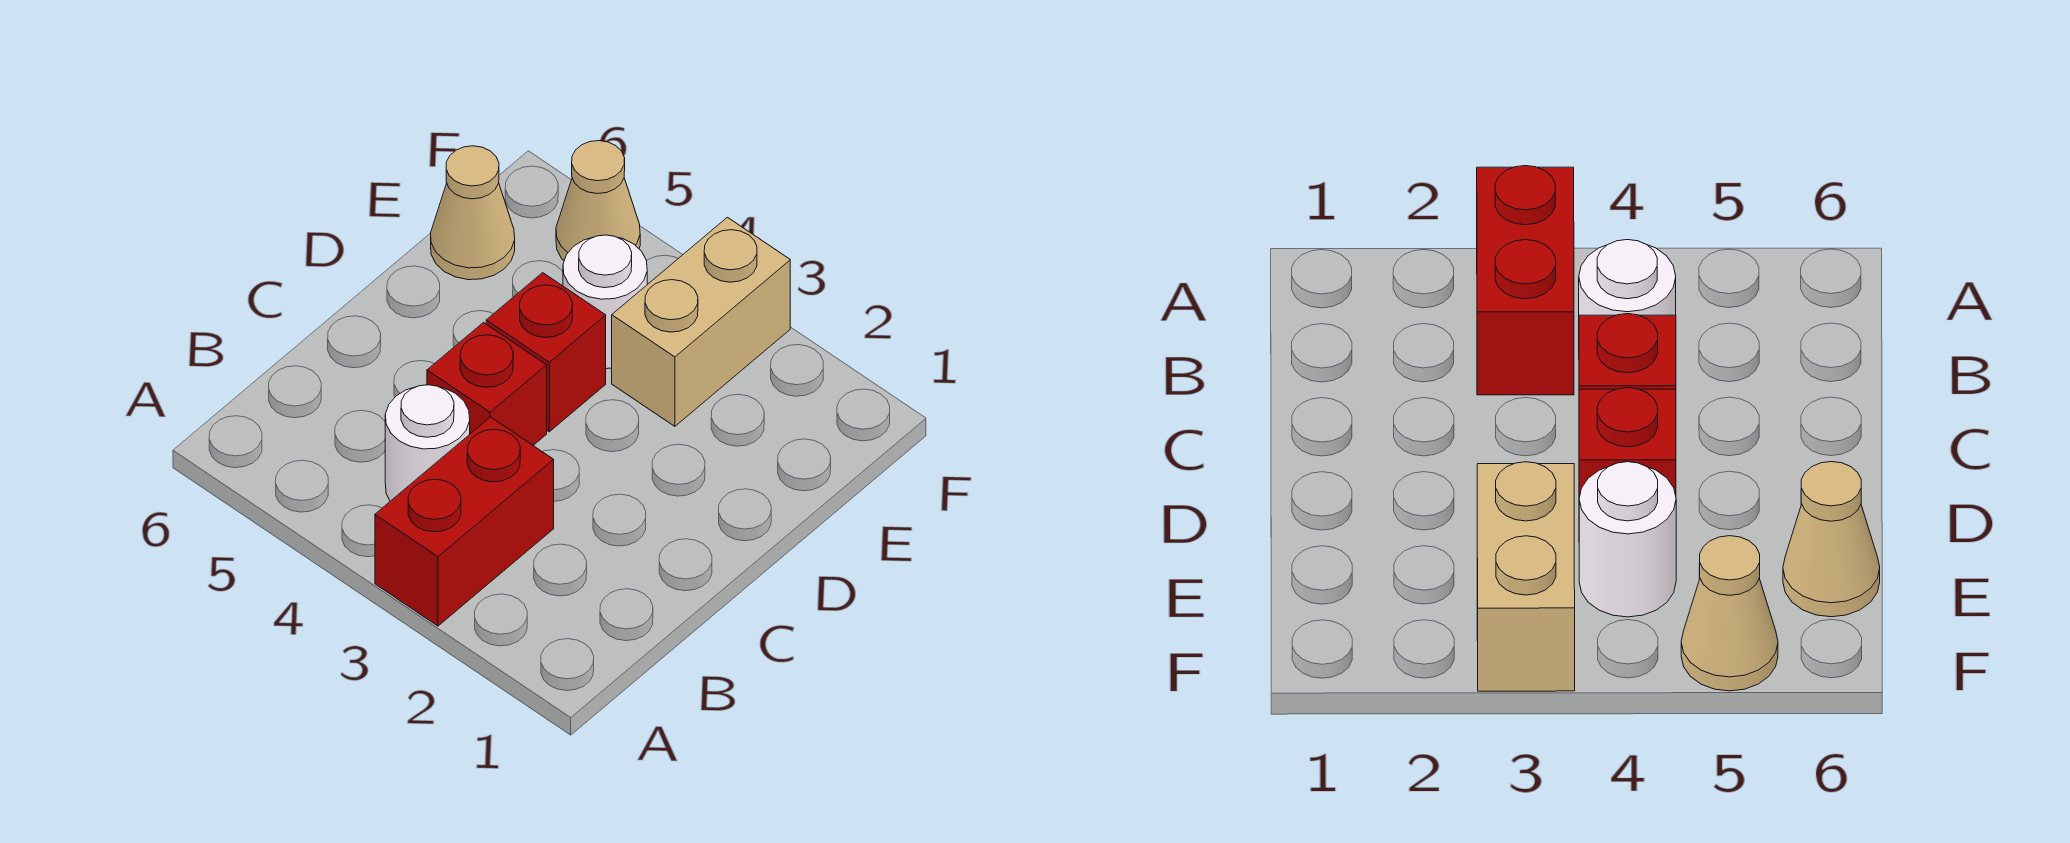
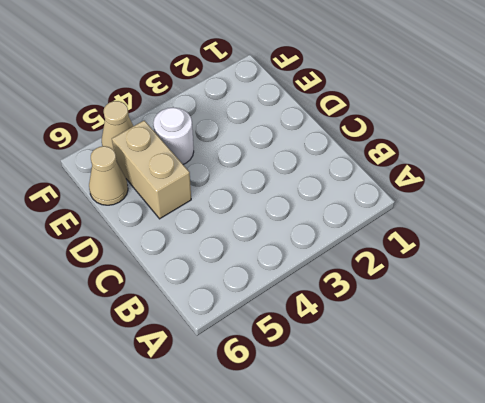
tan 1x2 brick [112,121,191,219] -> tan 1x2 brick moved to [612,217,790,426]
none -> red 1x2 brick [375,417,554,626]
none -> white 1x1 round brick [385,385,470,501]

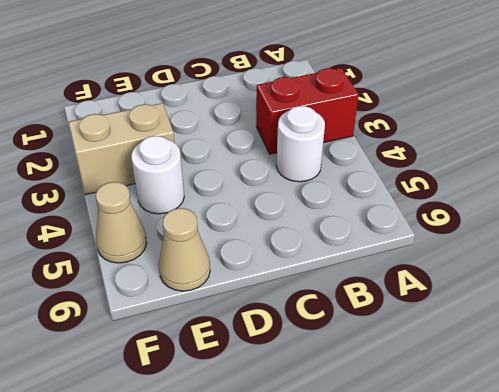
none -> red 1x1 brick [427,323,547,445]
none -> red 1x1 brick [486,273,606,432]

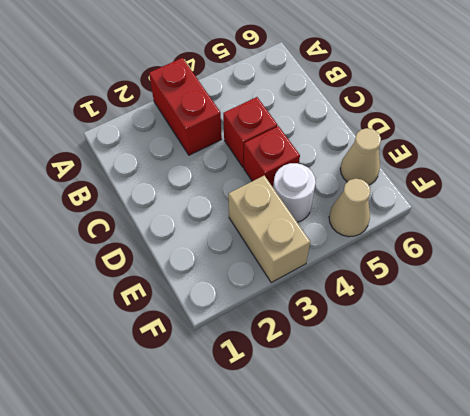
none -> white 1x1 round brick [385,385,470,501]

